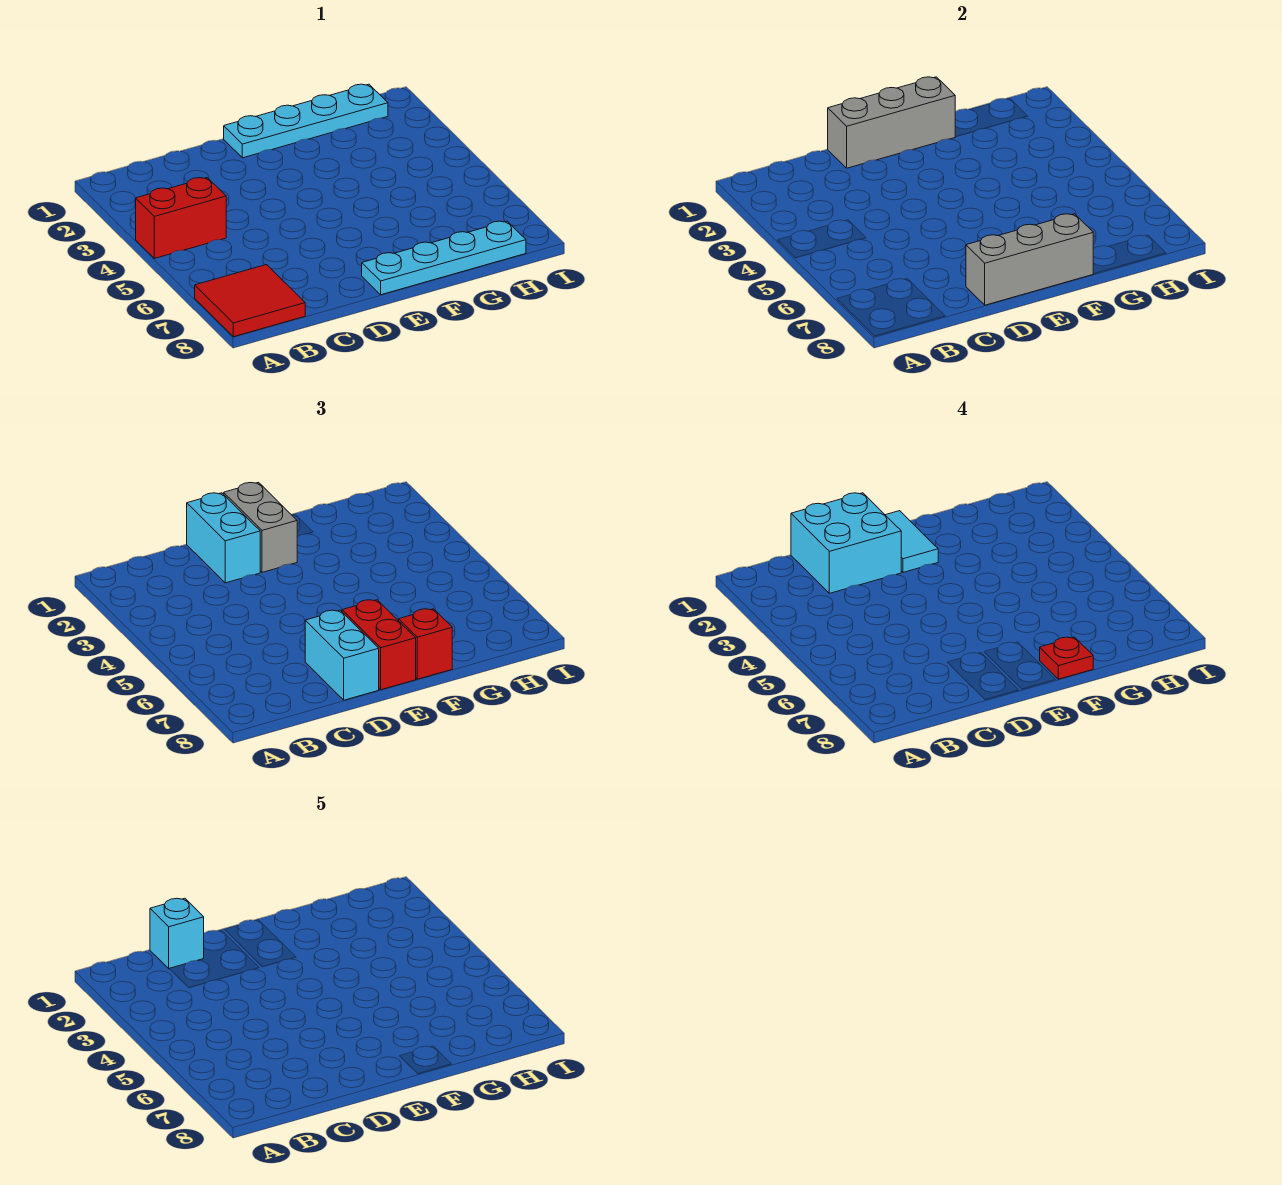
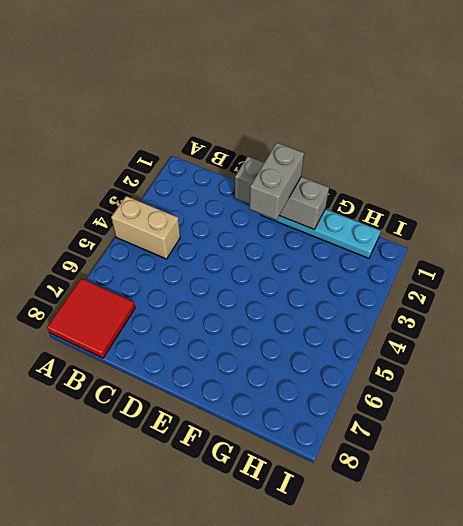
tan 1x2 brick [111,196,180,259] -> red 1x2 brick [136,178,226,258]
none -> cyan 1x4 plate [362,221,526,295]
none -> grey 1x3 brick [966,214,1093,305]
none -> cyan 1x2 brick [187,493,260,583]

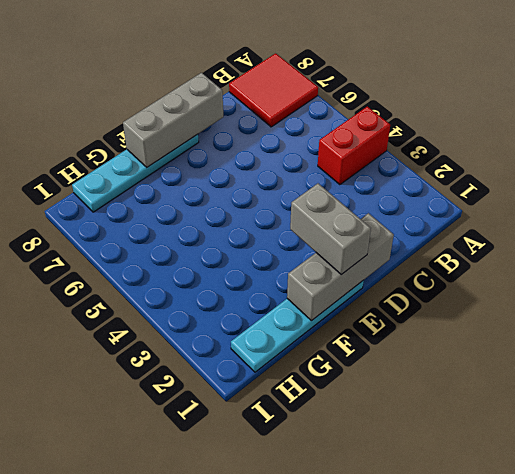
none -> cyan 1x2 brick [187,493,260,583]
none -> cyan 1x2 brick [305,610,379,700]
none -> red 1x2 brick [342,600,416,690]

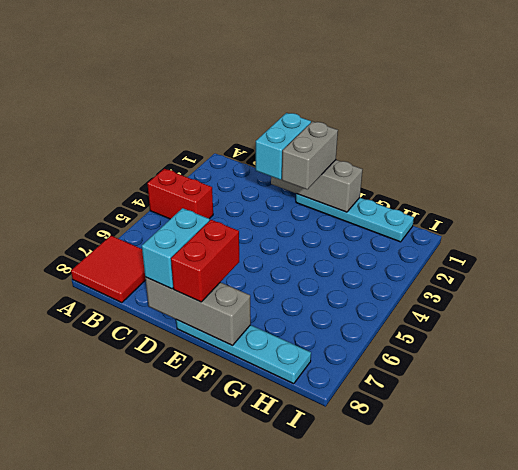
none -> red 1x1 brick [399,609,452,679]
none -> cyan 2x2 brick [791,493,901,593]
none -> cyan 1x2 tile [886,511,938,572]

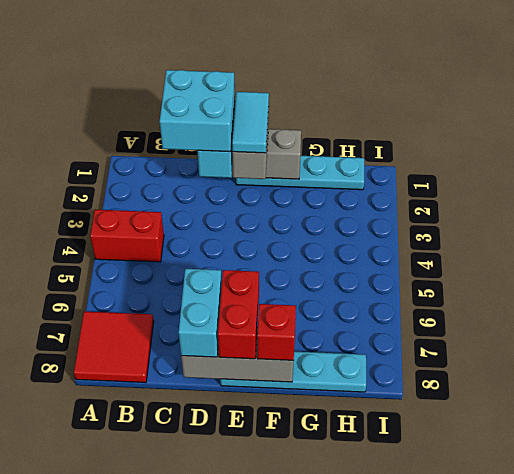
none -> red 1x1 plate [1040,637,1093,679]
none -> cyan 1x1 brick [150,898,204,969]

